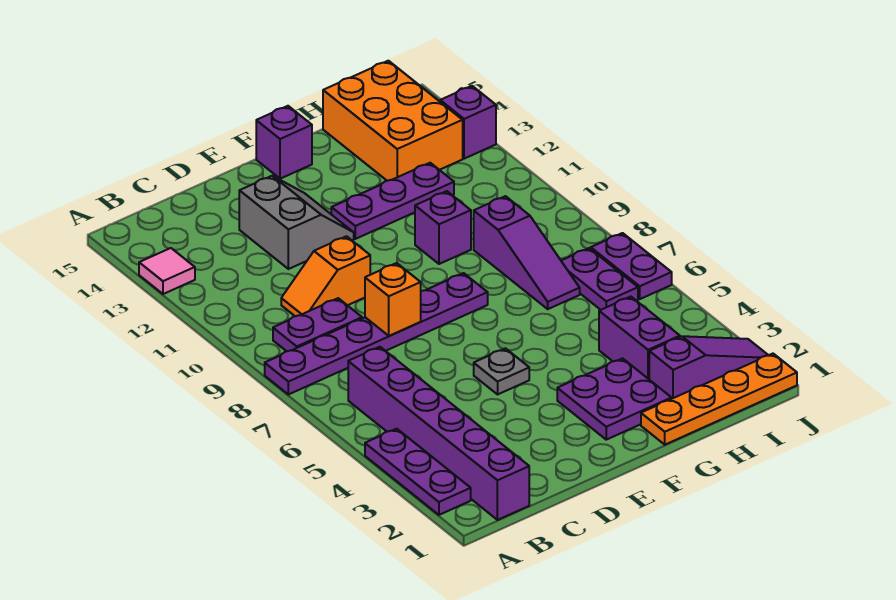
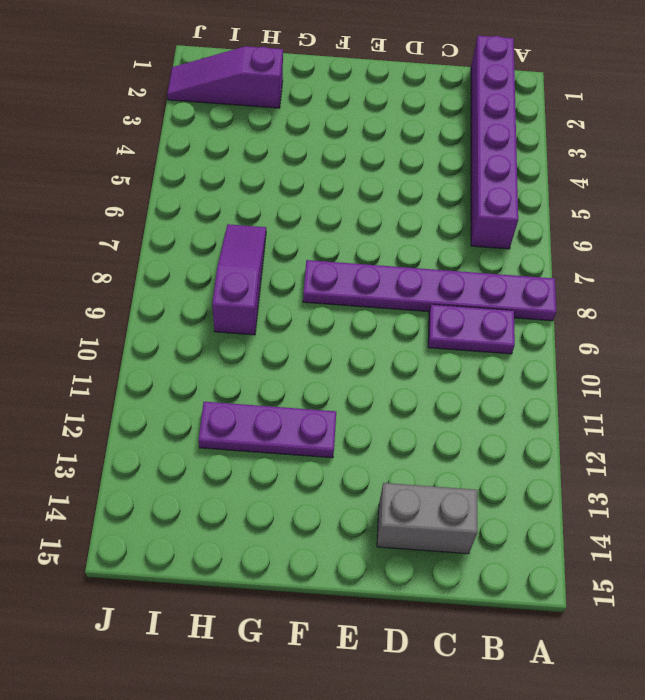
grey 1x2 brick [377,483,477,554] -> none
none -> purple 1x3 plate [365,429,471,515]
none -> pink 1x1 tile [139,248,195,294]
none -> orange 1x2 slope [281,236,370,316]

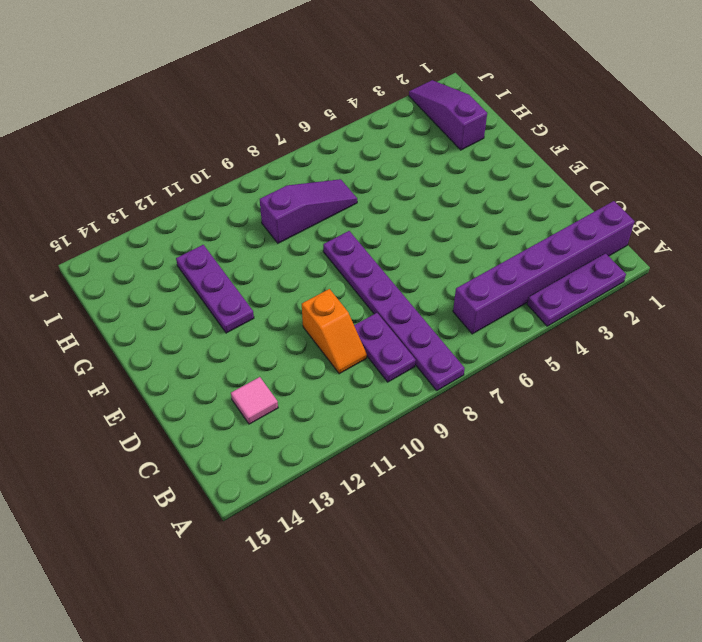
pink 1x1 tile [231,377,278,424] -> pink 1x1 tile moved to [139,248,195,294]
none -> grey 2x2 slope [239,176,354,269]
none -> grey 1x1 plate [474,348,529,394]
none -> purple 2x2 plate [557,359,672,440]

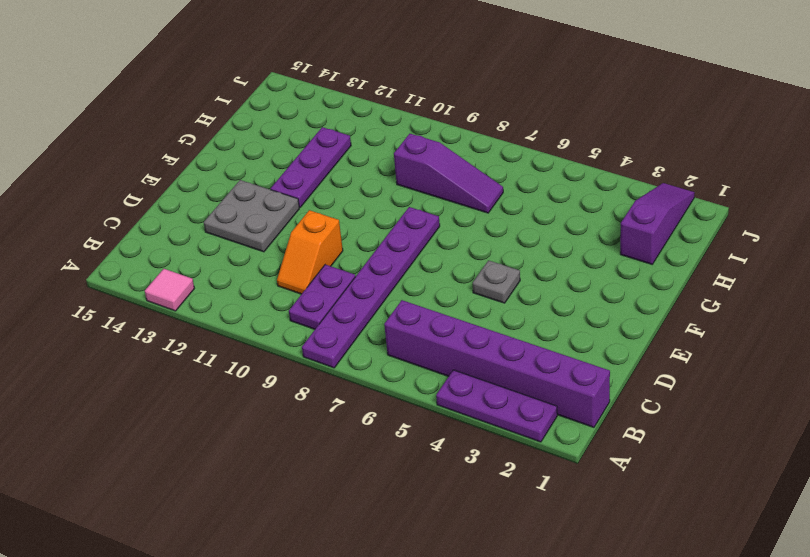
grey 2x2 plate [204,180,299,252] -> grey 2x2 slope [239,176,354,269]
none -> purple 2x2 plate [557,359,672,440]
none -> purple 1x1 brick [256,106,312,179]
none -> orange 1x4 plate [641,354,797,445]

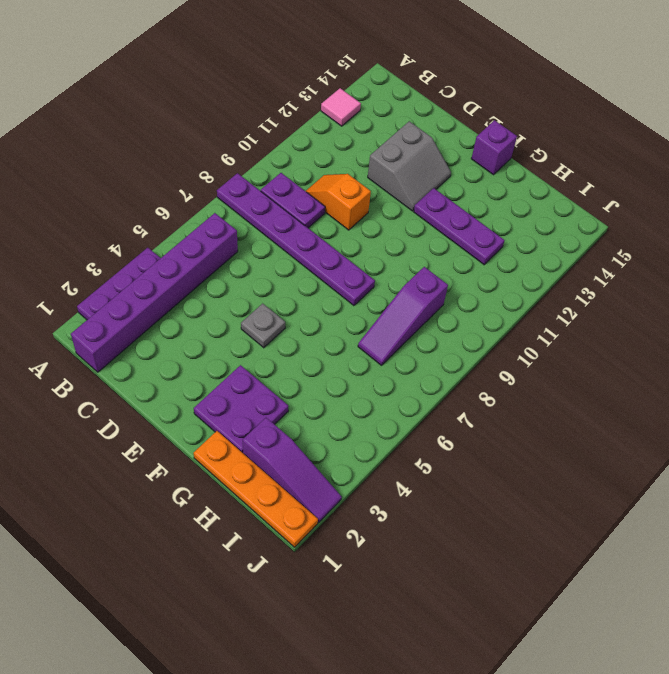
none -> purple 1x1 brick [415,191,471,264]
none -> purple 1x2 brick [599,297,680,379]
none -> orange 2x3 brick [323,61,463,181]

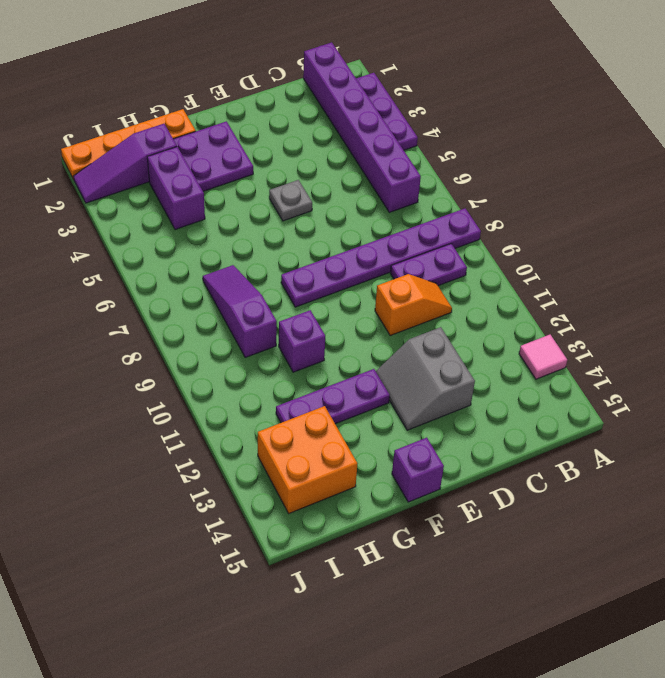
orange 2x2 brick [258,406,358,513] -> orange 2x3 brick [323,61,463,181]
none -> purple 1x2 plate [561,248,638,310]
none -> purple 1x2 plate [591,233,672,299]
none -> purple 1x1 brick [440,86,496,159]

